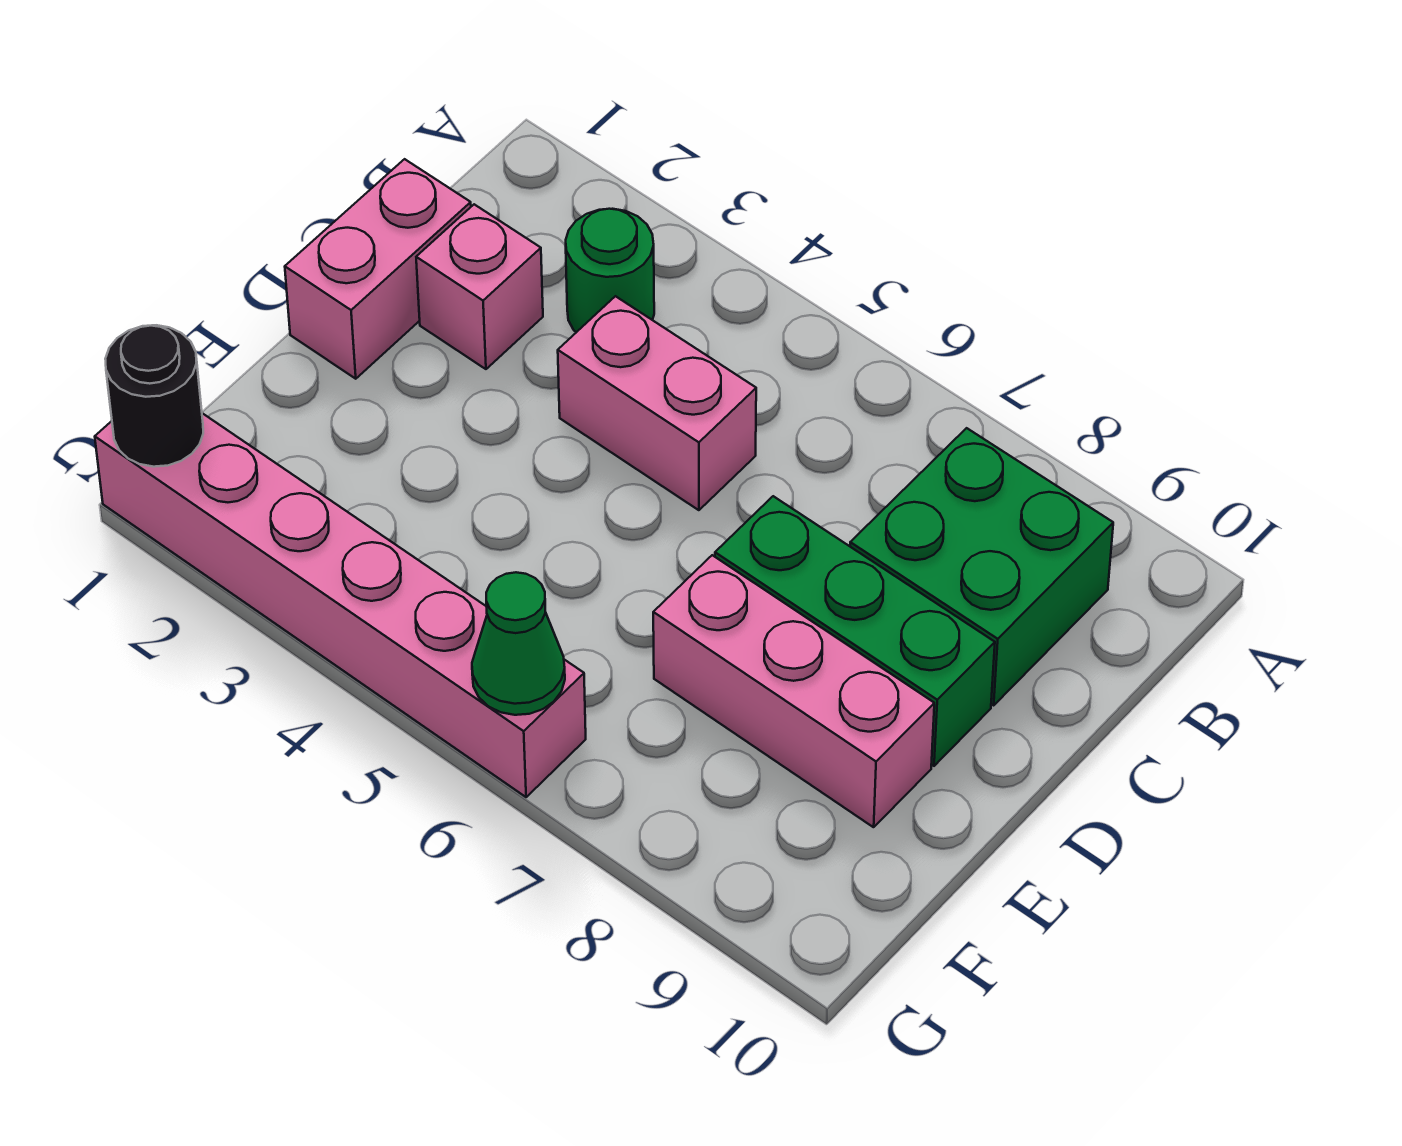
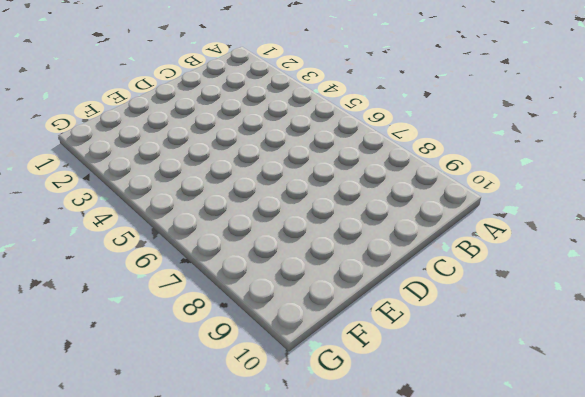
none -> green 1x1 round brick [566,209,654,332]
none -> green 2x2 brick [850,428,1113,705]

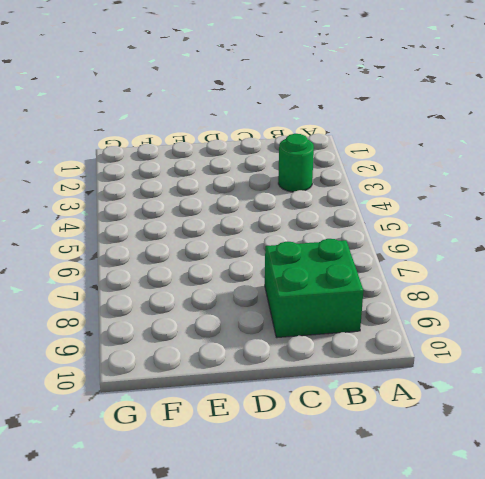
none -> pink 1x2 brick [285,159,471,379]
none -> pink 1x1 brick [416,204,543,369]

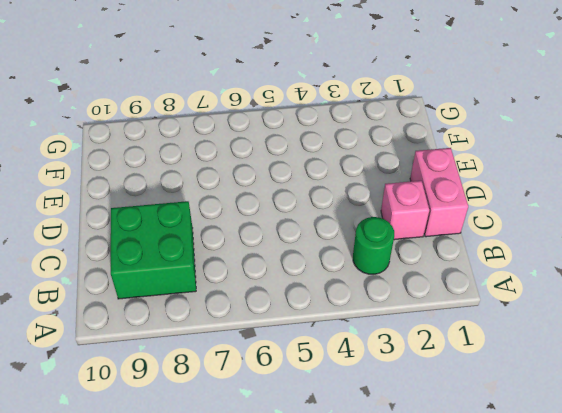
none -> pink 1x2 brick [558,296,756,510]
none -> green 1x3 brick [715,496,995,766]

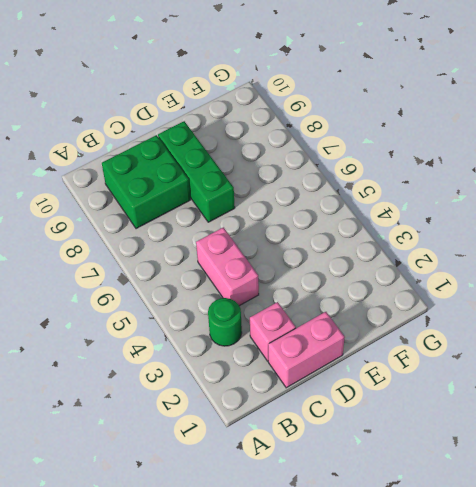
none -> pink 1x3 brick [653,555,934,827]
none -> pink 1x6 brick [95,413,586,797]

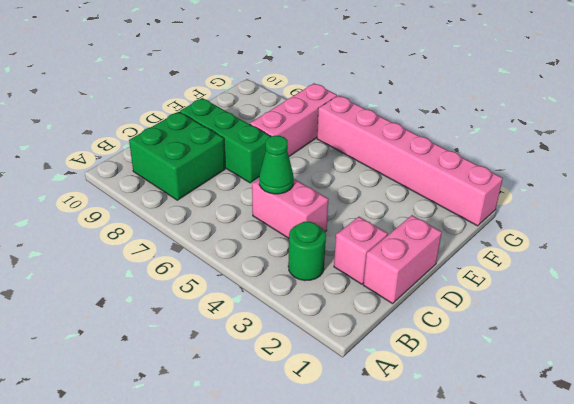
green 1x1 cone [259,136,294,194] -> green 1x1 cone moved to [472,572,565,715]
pink 1x3 brick [250,83,337,156] -> pink 1x3 brick turned to [653,555,934,827]
none -> black 1x1 round brick [105,325,203,467]

